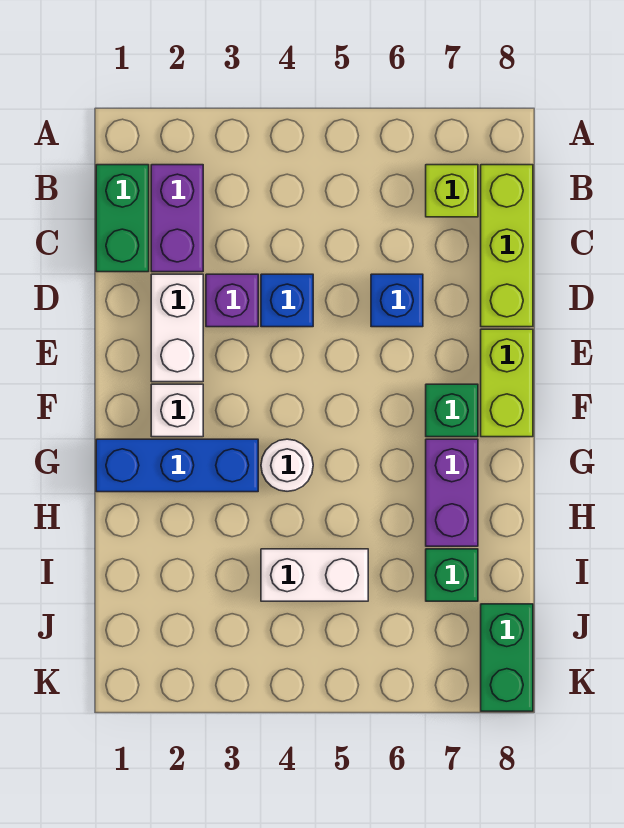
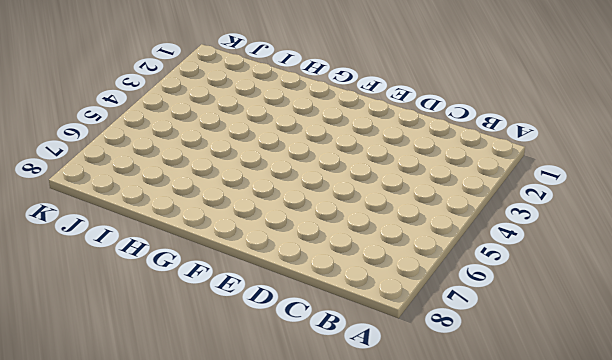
none -> green 1x2 brick [96,165,149,272]
none -> purple 1x2 brick [151,165,203,272]
none -> lime 1x1 brick [426,165,478,217]

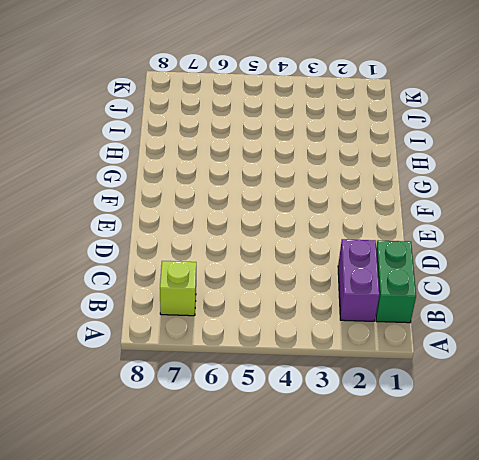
none -> lime 1x3 brick [481,165,533,327]
none -> white 1x2 brick [151,274,203,382]
none -> purple 1x1 brick [206,274,258,327]

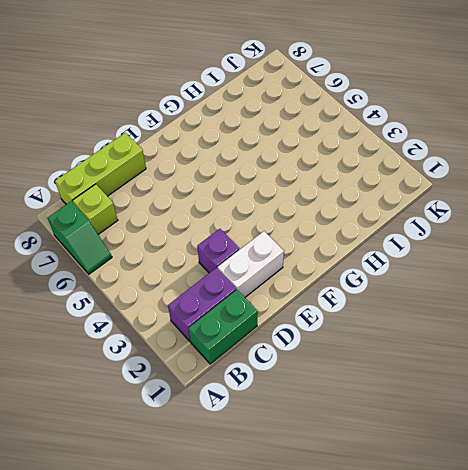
green 1x2 slope [48,201,112,274] -> none
none -> blue 1x1 brick [261,274,313,327]
none -> blue 1x1 brick [371,274,423,327]
none -> lime 1x2 brick [481,329,533,437]

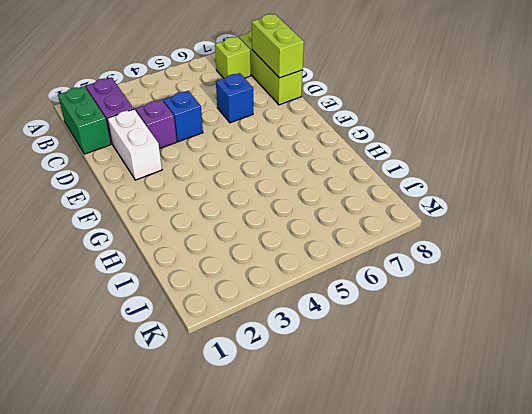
lime 1x2 brick [252,14,304,78] -> lime 1x2 brick moved to [481,329,533,437]
none -> white 1x1 brick [151,384,203,437]
none -> green 1x1 brick [426,384,478,437]
none -> blue 1x3 brick [96,439,258,492]

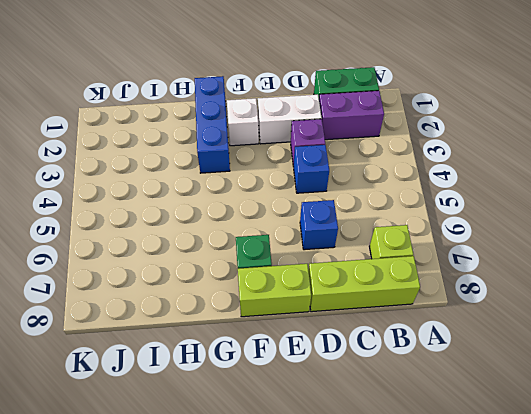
none -> white 1x1 round brick [261,439,313,491]
none -> purple 1x2 brick [426,439,478,546]
none -> white 1x2 brick [261,549,368,601]

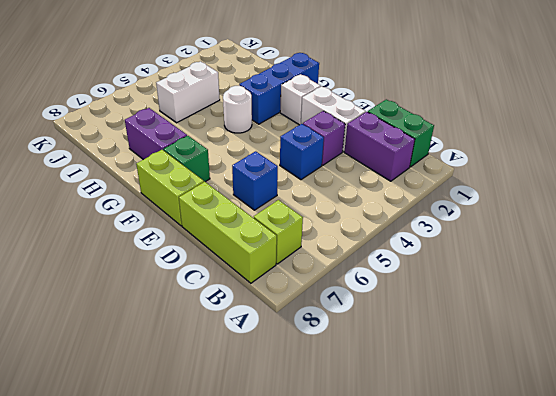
none -> green 1x1 brick [426,549,478,601]
none -> green 1x2 brick [481,604,533,711]

